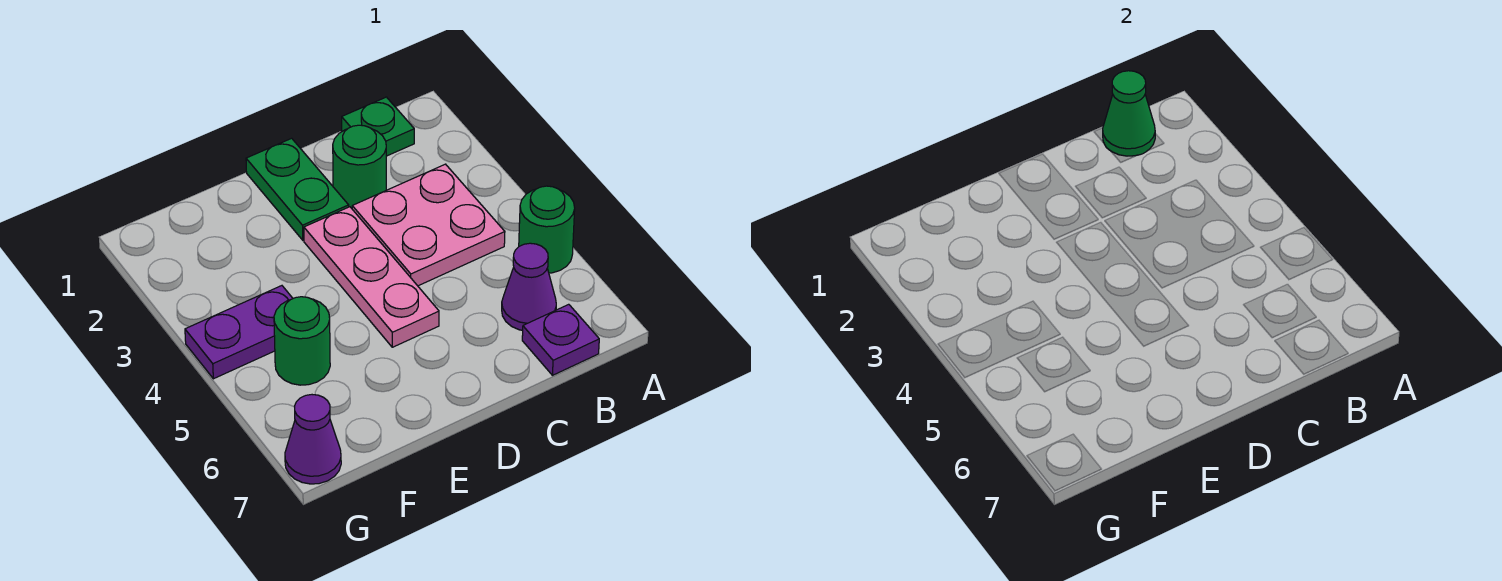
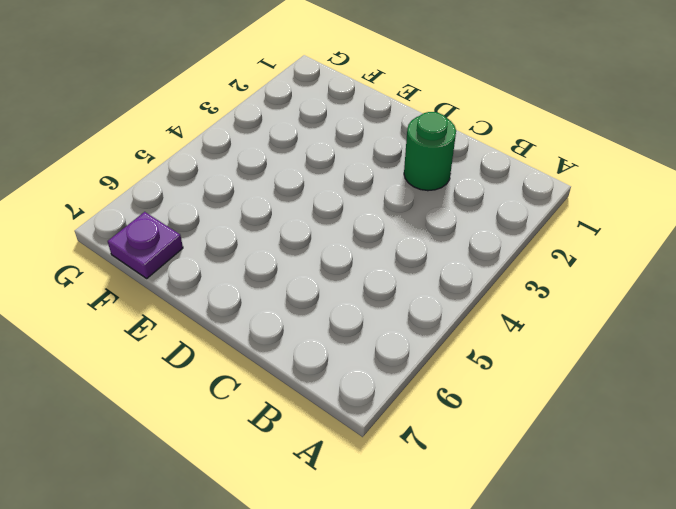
purple 1x1 plate [108,212,183,278] -> purple 1x1 plate moved to [522,304,599,375]
none -> green 1x1 round brick [519,186,575,273]
none -> green 1x1 plate [342,97,414,156]
none -> pink 2x2 plate [352,164,505,286]

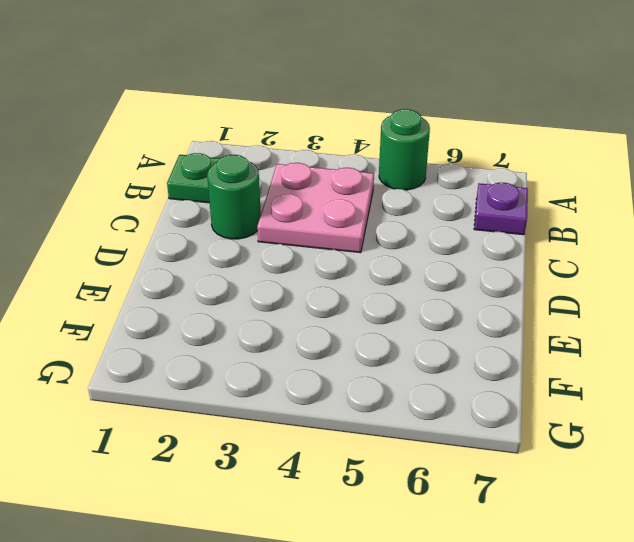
none -> purple 1x1 cone [502,243,556,330]
none -> green 1x2 plate [246,138,349,240]
none -> pink 1x3 plate [304,207,439,347]

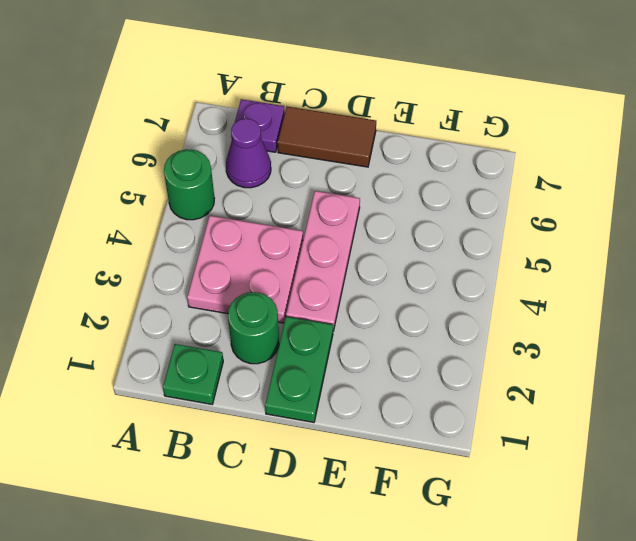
brown 1x2 tile [278,107,376,167] -> none
none -> purple 1x2 plate [185,286,293,379]
none -> green 1x1 round brick [274,297,330,385]
none -> purple 1x1 cone [285,395,341,484]

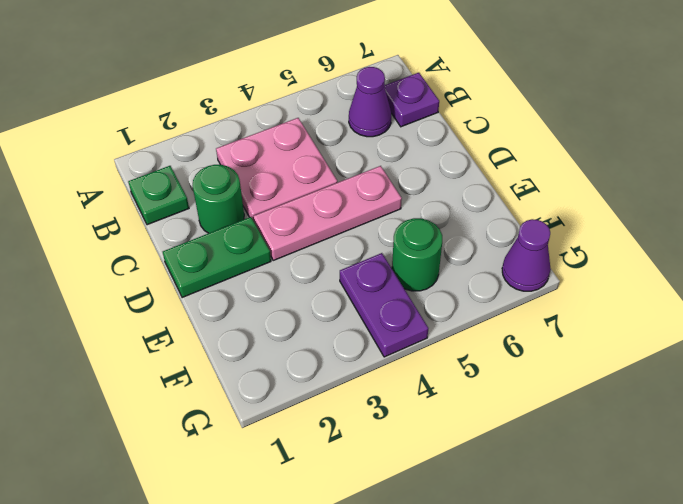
none -> green 1x1 round brick [519,186,575,273]
none -> green 1x1 cone [1103,71,1155,156]

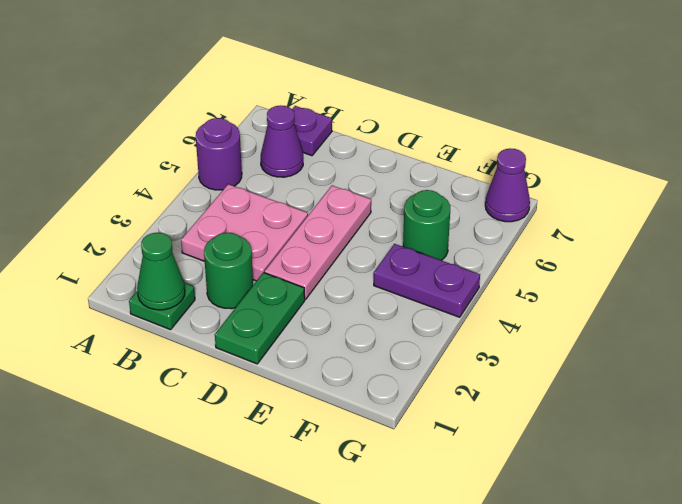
purple 1x1 round brick [196,118,242,190] -> green 1x1 round brick [519,186,575,273]

